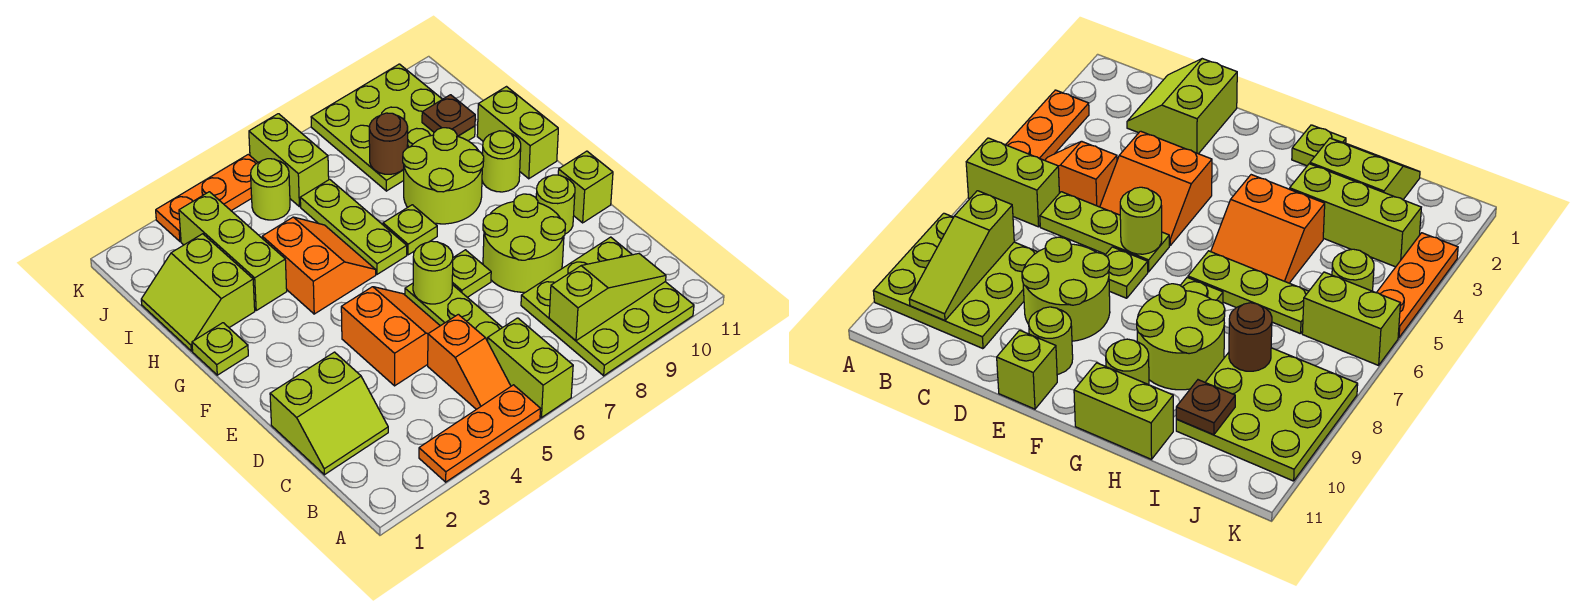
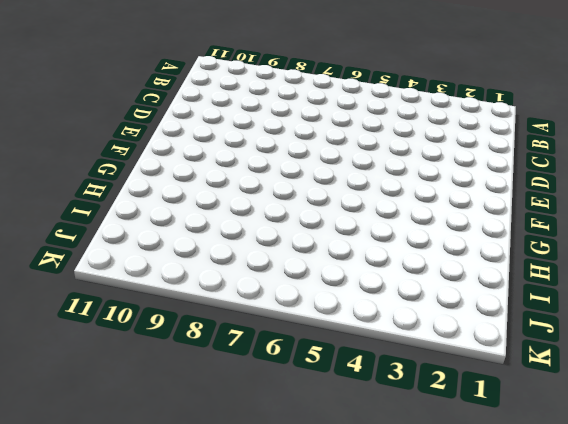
none -> orange 1x3 plate [419,385,540,482]
none -> lime 1x2 brick [488,318,573,418]
none -> lime 3x3 plate [521,237,694,376]

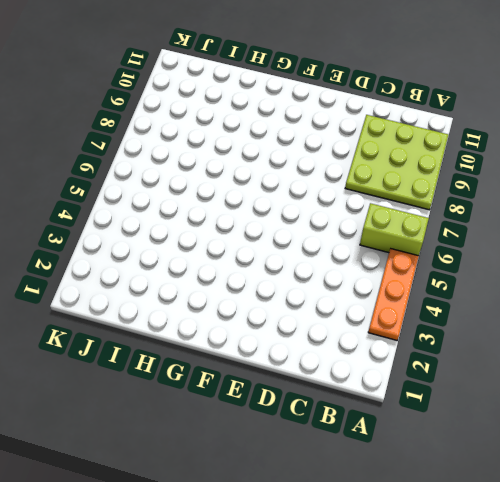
none -> orange 1x2 slope [428,314,511,409]
none -> lime 2x2 slope [270,352,388,475]
none -> lime 1x3 plate [405,283,502,341]

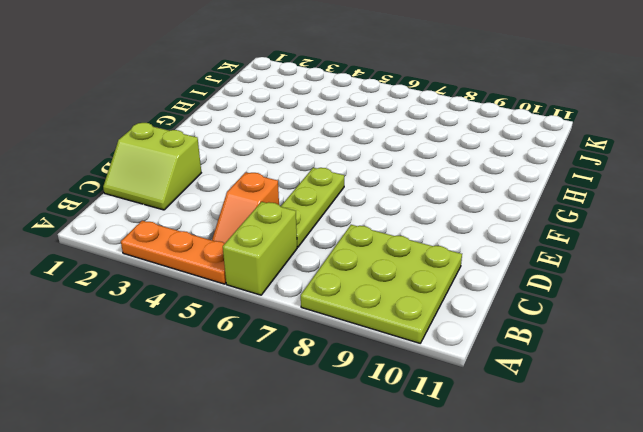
none -> orange 2x2 slope [341,287,440,386]
none -> lime 2x2 round brick [483,194,566,292]
none -> lime 1x1 plate [452,250,491,297]

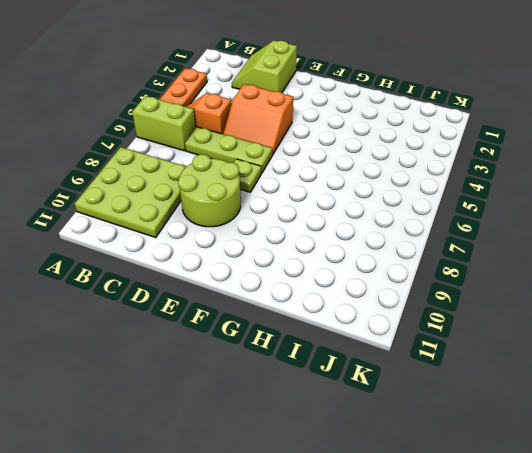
none -> lime 1x1 round brick [536,175,575,234]
none -> lime 1x1 brick [558,151,613,223]
none -> lime 1x1 plate [192,323,248,375]

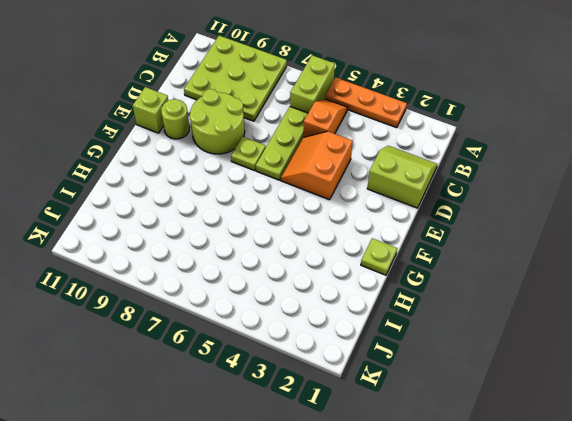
none -> orange 2x2 slope [262,217,376,314]
none -> lime 1x3 plate [300,179,407,274]
none -> lime 1x1 plate [383,205,437,255]

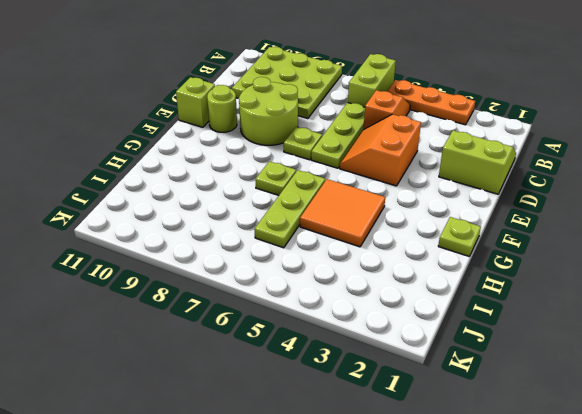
orange 2x2 tile [300,179,385,247] -> orange 2x2 slope [262,217,376,314]
none -> lime 2x2 round brick [403,128,484,224]
none -> lime 1x1 round brick [482,131,521,192]
none -> lime 1x2 brick [477,87,558,179]

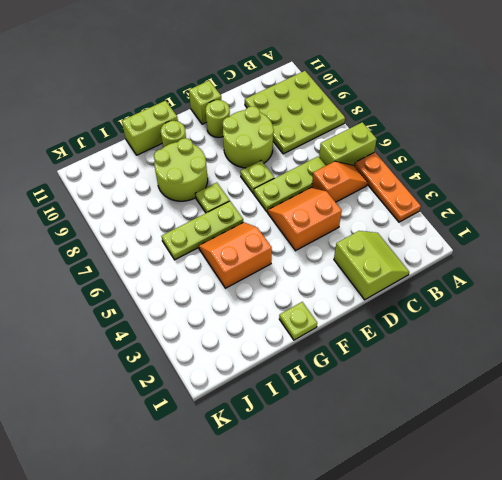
none -> lime 2x2 slope [141,234,255,351]
none -> lime 1x3 brick [179,192,287,310]
none -> lime 3x3 plate [311,64,475,191]

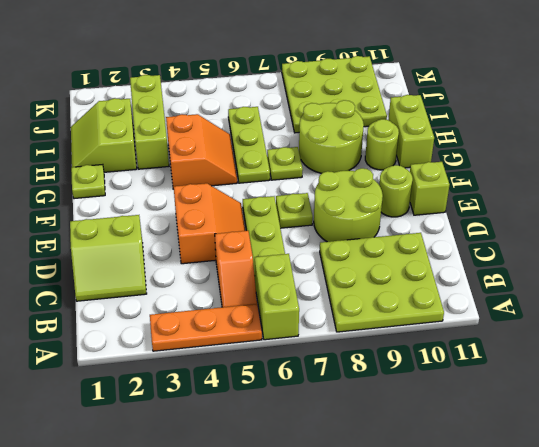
none -> lime 1x1 round brick [251,159,290,220]
none -> lime 1x2 brick [249,114,329,207]
none -> orange 1x3 plate [156,154,258,241]

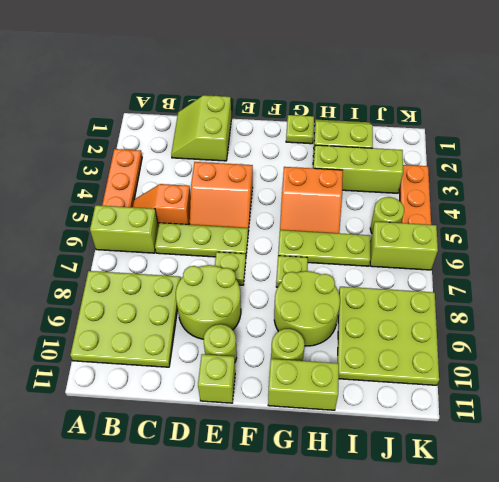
none -> lime 1x3 slope [549,254,666,341]
none -> lime 1x1 round brick [413,241,453,304]
none -> brown 1x1 round brick [369,113,408,174]

